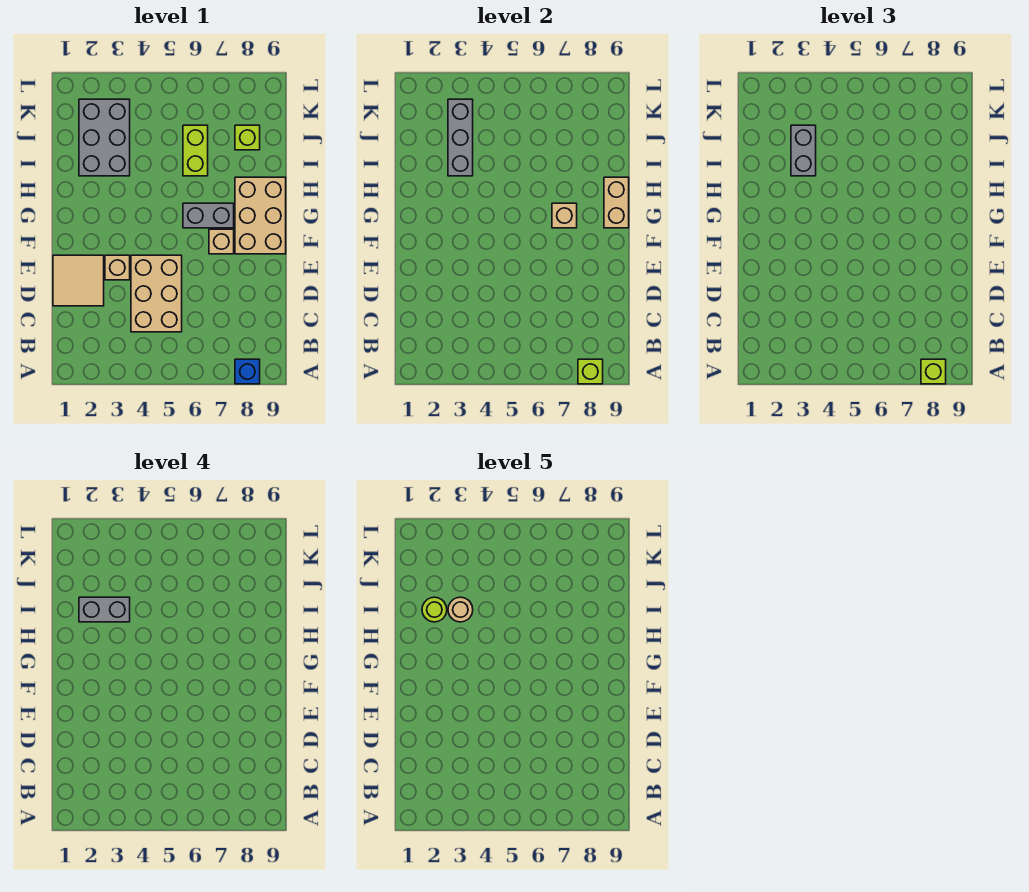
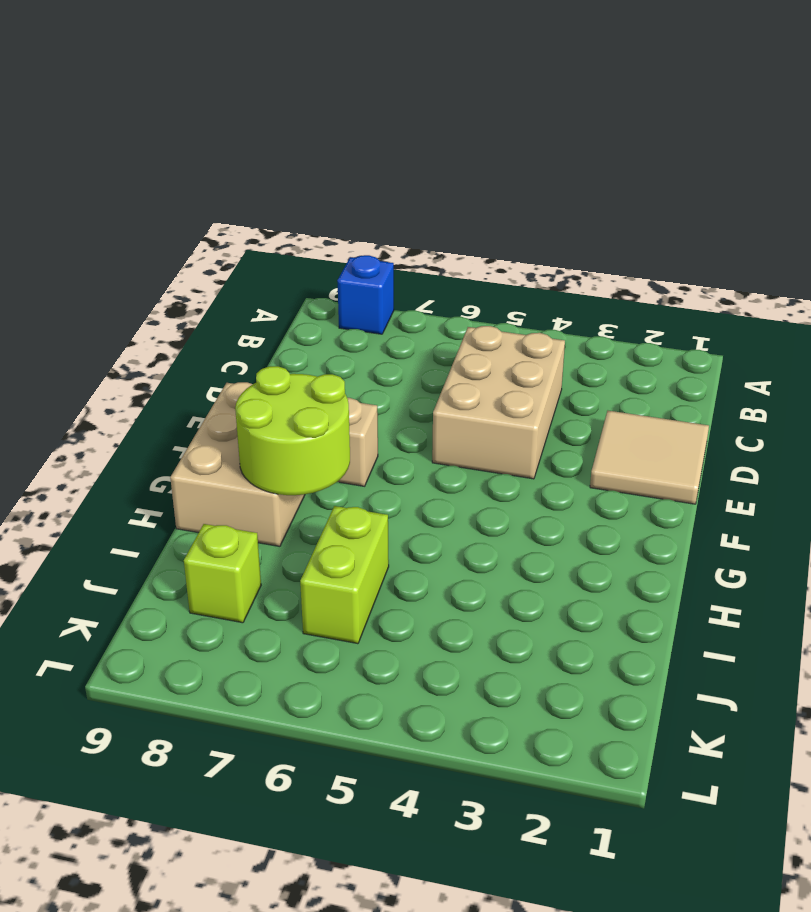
lime 2x2 round brick [235,366,350,495] -> tan 1x1 brick [552,203,577,228]
none -> tan 1x1 brick [105,255,130,280]
none -> grey 1x2 brick [183,203,234,228]
none -> grey 2x3 brick [79,99,130,176]

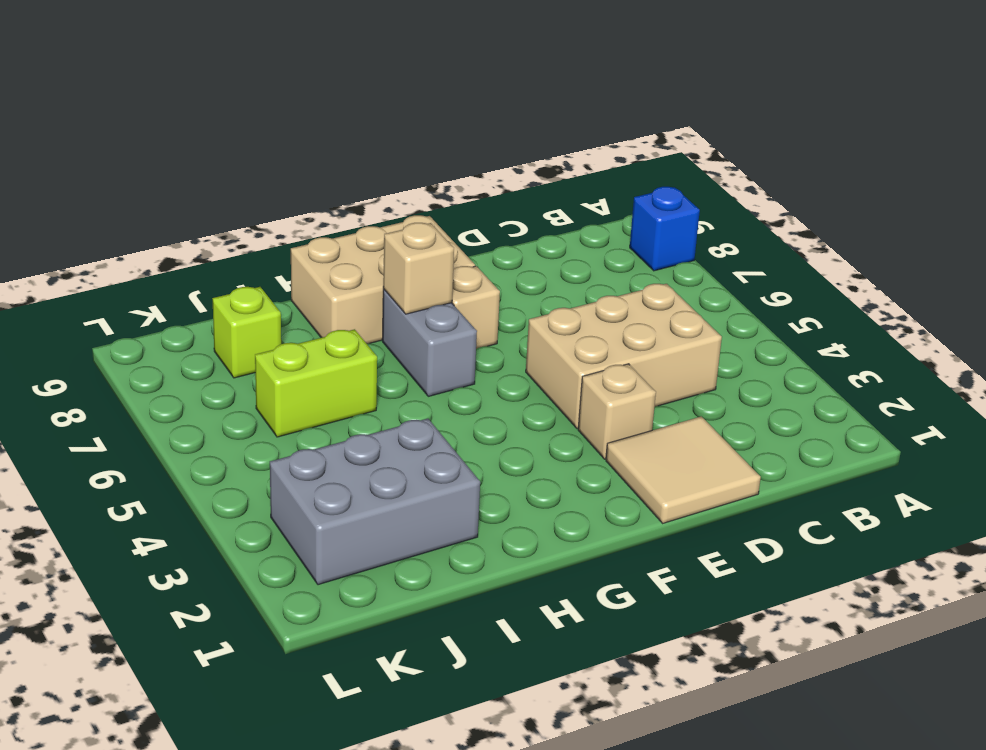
none -> lime 1x1 brick [578,359,603,384]
none -> tan 1x2 brick [604,177,629,228]
none -> grey 1x3 brick [448,99,473,176]

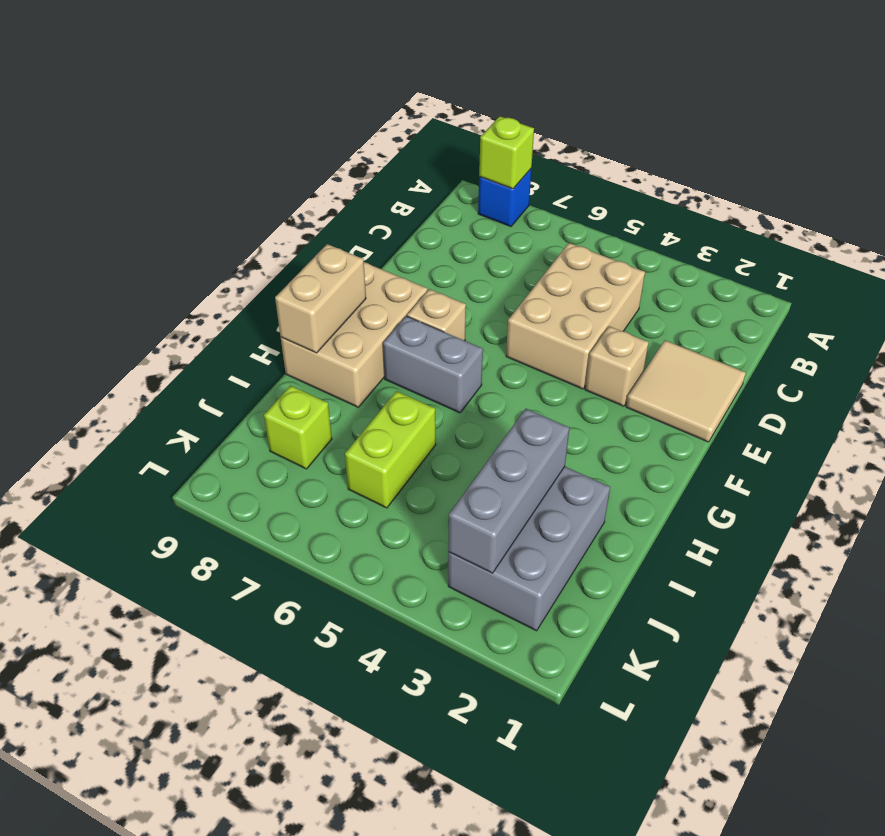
none -> tan 1x1 brick [552,203,577,228]
none -> lime 1x1 brick [921,359,946,384]
none -> grey 1x2 brick [791,125,816,176]

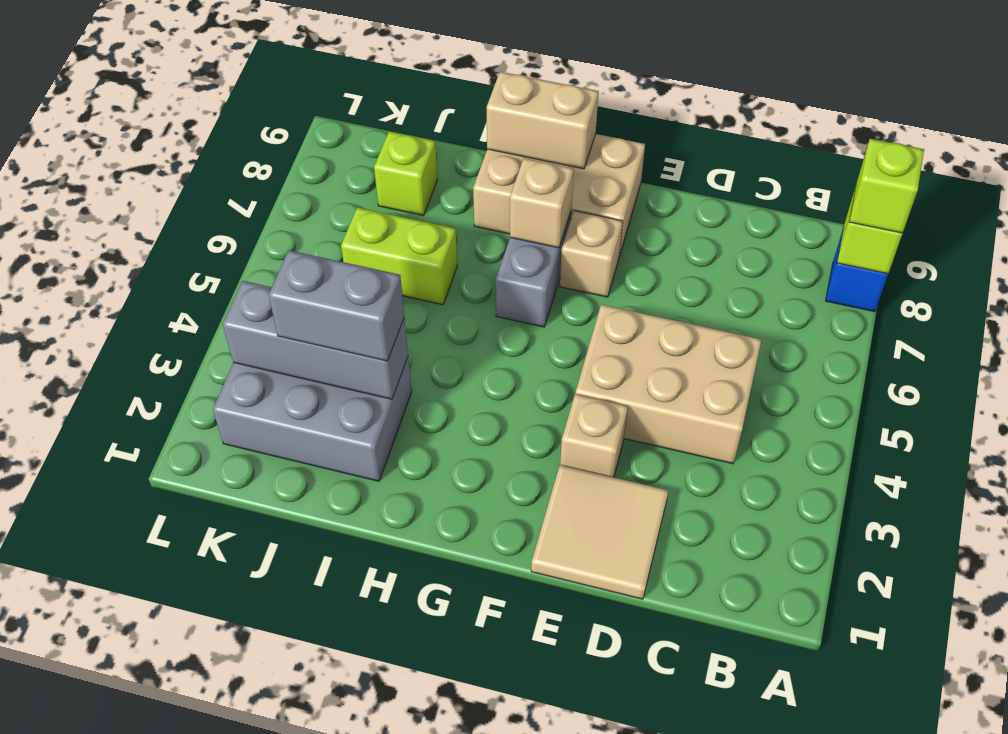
none -> grey 1x2 brick [79,597,130,622]
none -> lime 1x1 round brick [422,597,447,622]
none -> tan 1x1 round brick [448,597,473,622]

